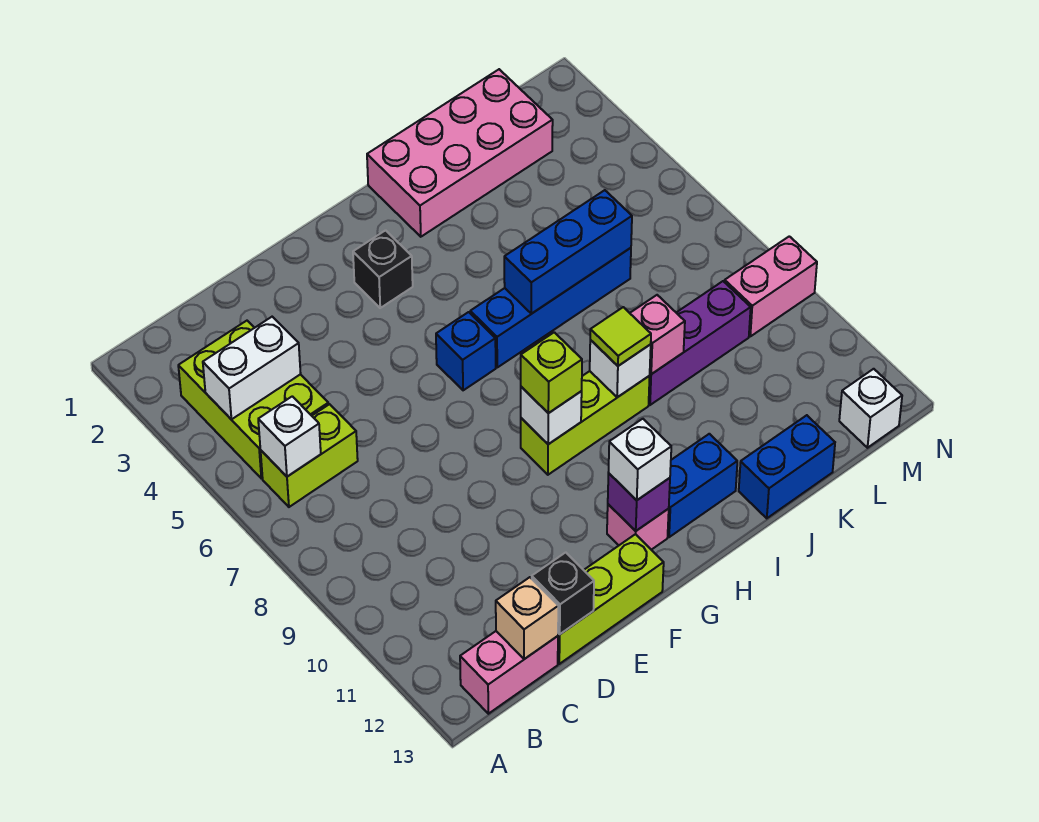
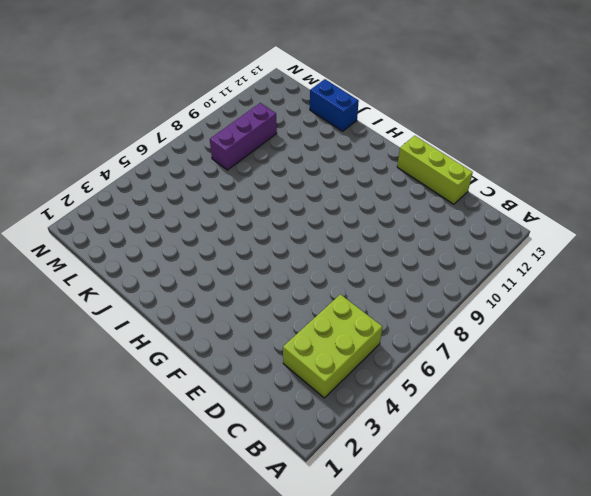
purple 1x3 brick [210,103,277,170] -> purple 1x3 brick turned to [649,281,751,405]
none -> lime 1x2 brick [261,404,358,507]
none -> pink 1x2 brick [460,631,558,714]
none -> black 1x1 brick [353,230,413,308]

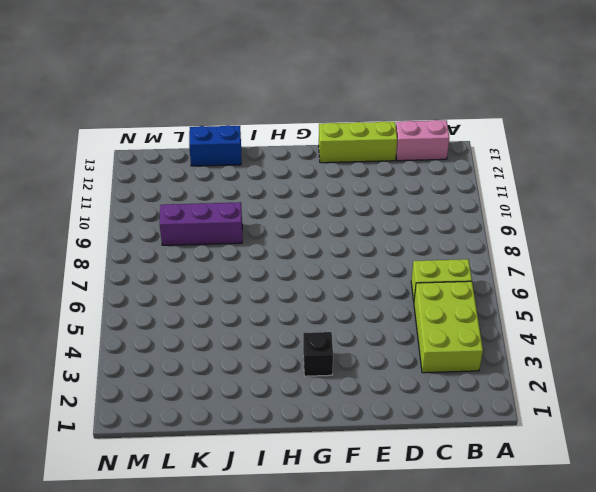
none -> blue 1x1 brick [436,312,496,390]
none -> lime 1x3 brick [521,371,650,475]
none -> pink 1x1 brick [607,504,669,550]

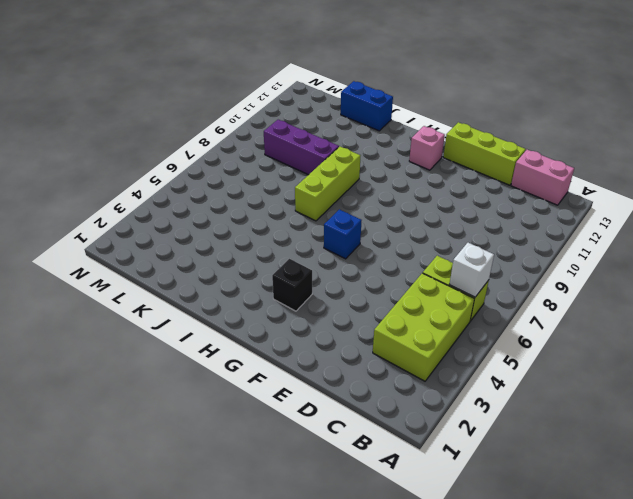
lime 1x3 brick [295,147,360,221] -> lime 1x3 brick turned to [521,371,650,475]
none -> blue 1x4 brick [470,248,631,367]
none -> blue 1x2 brick [668,434,737,537]
none -> pink 2x4 brick [367,69,553,237]

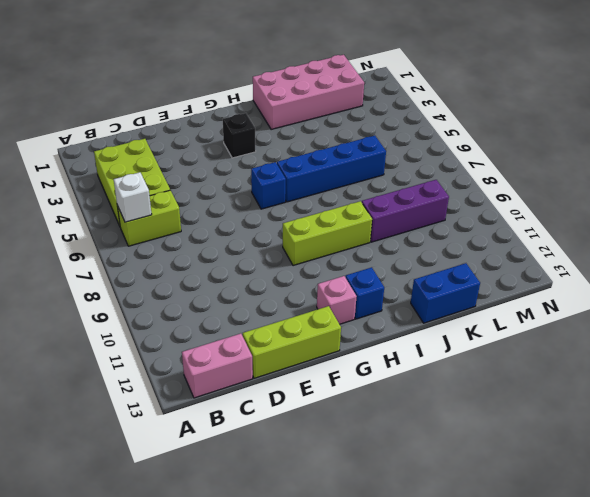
blue 1x1 brick [346,267,384,319] -> blue 1x2 brick [668,434,737,537]
none -> pink 1x2 brick [725,236,817,336]
none -> white 1x1 brick [839,369,902,448]
none -> white 1x2 brick [203,317,301,419]

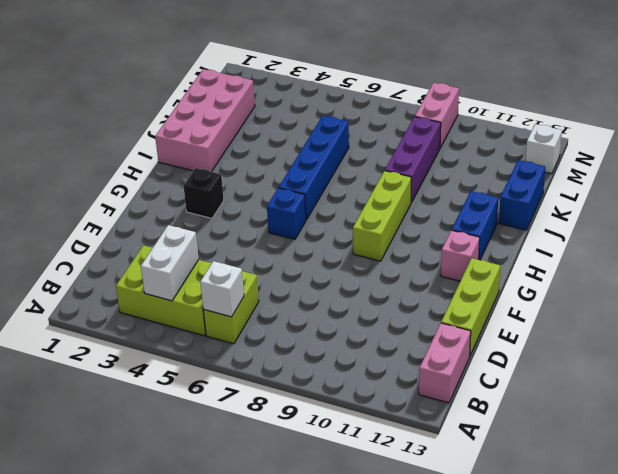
none -> tan 1x1 brick [496,577,558,659]
none -> black 1x1 brick [532,552,594,634]
none -> white 1x1 brick [521,387,582,444]

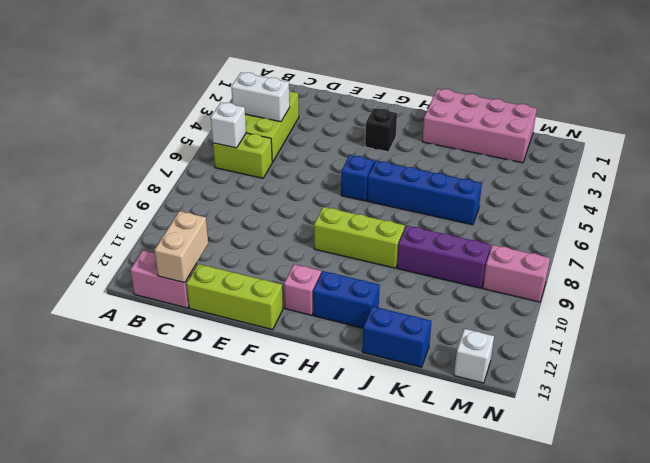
tan 1x2 brick [154,211,208,283] -> tan 1x1 brick [496,577,558,659]
none -> black 1x1 brick [532,552,594,634]
none -> white 1x1 brick [521,387,582,444]
none -> purple 1x1 brick [608,473,670,531]

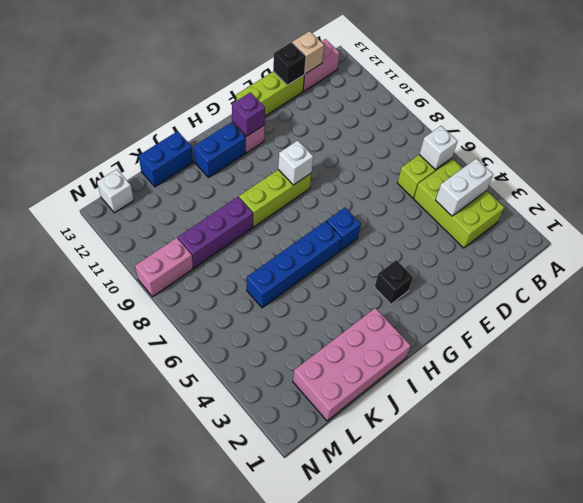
none -> blue 1x3 brick [504,190,632,314]
none -> white 1x1 brick [590,340,651,397]
none -> pink 1x1 brick [630,295,685,374]

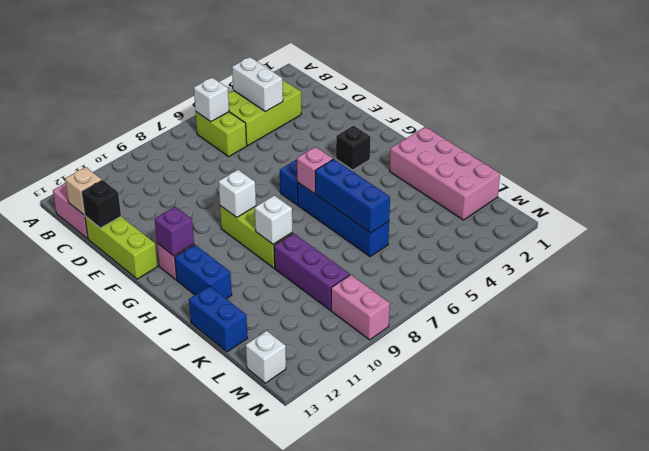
pink 1x1 brick [297,147,333,194] -> pink 1x1 brick moved to [630,295,685,374]
none -> lime 1x1 brick [521,332,582,413]
none -> white 1x1 brick [608,419,671,500]
none -> lime 1x1 tile [590,307,651,366]

